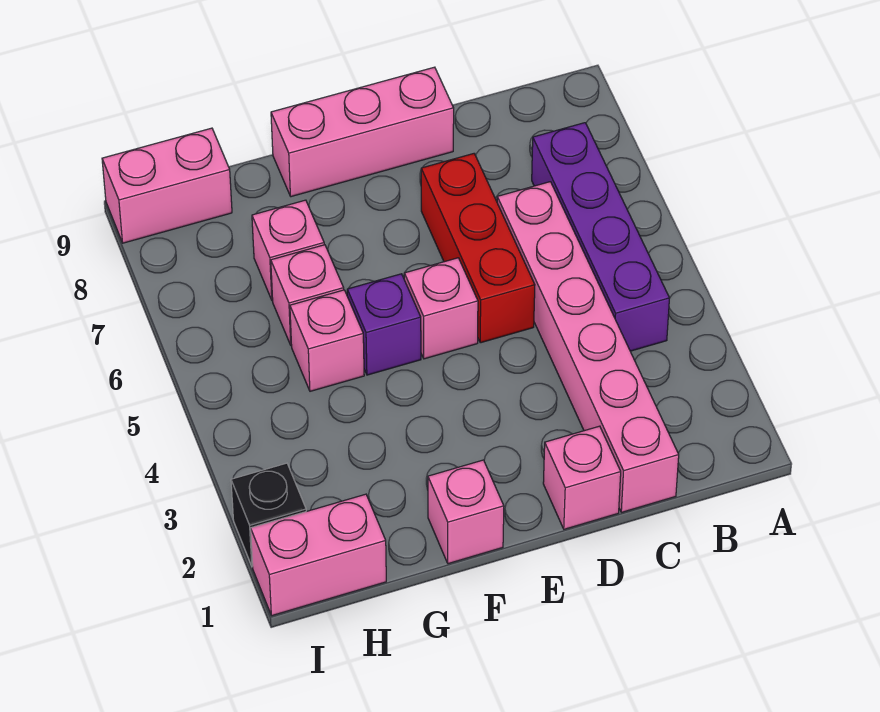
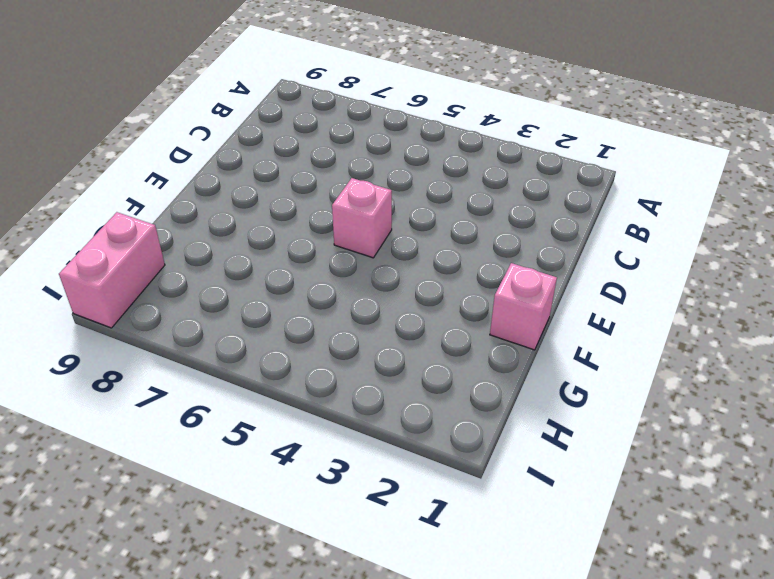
none -> purple 1x4 brick [532,123,669,351]
none -> pink 1x6 brick [497,182,679,512]
none -> pink 1x1 brick [543,426,621,529]

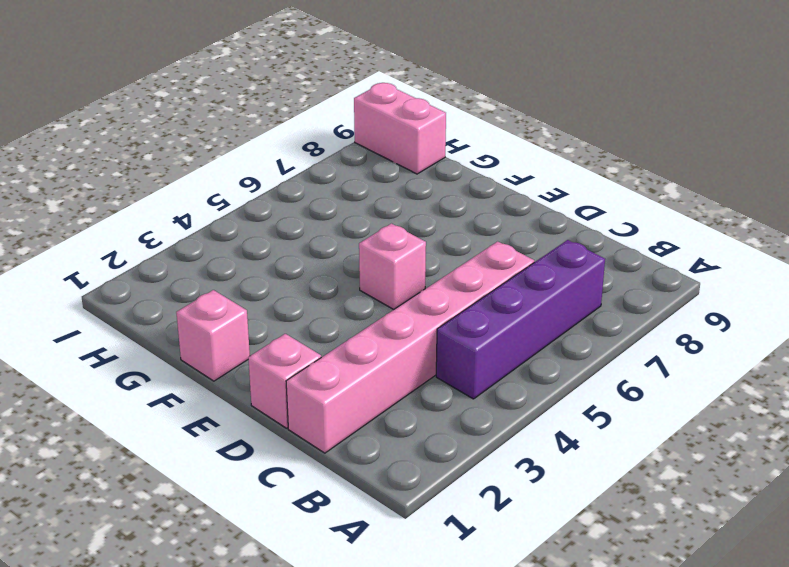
none -> red 1x3 brick [421,154,535,343]
none -> pink 1x3 brick [271,67,454,197]
none -> purple 1x1 brick [347,274,421,375]

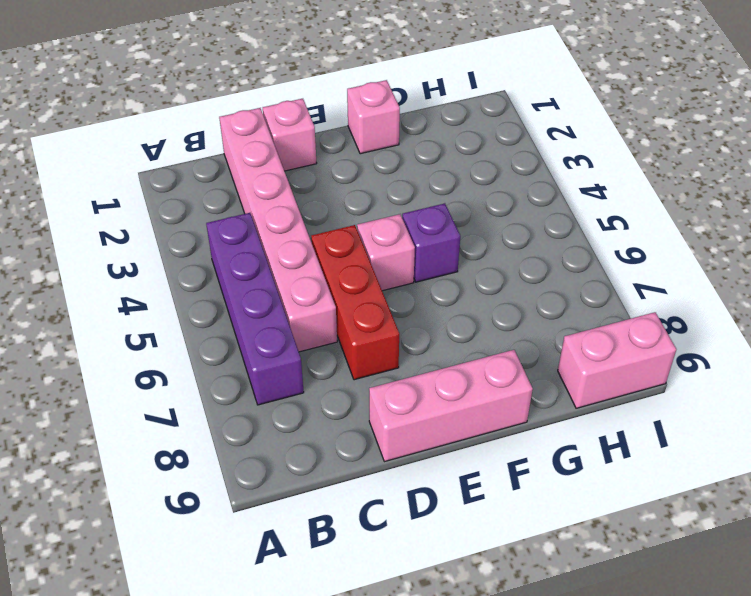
none -> pink 1x1 brick [290,290,364,391]
none -> pink 1x1 brick [271,245,344,346]
none -> pink 1x1 brick [252,200,324,301]

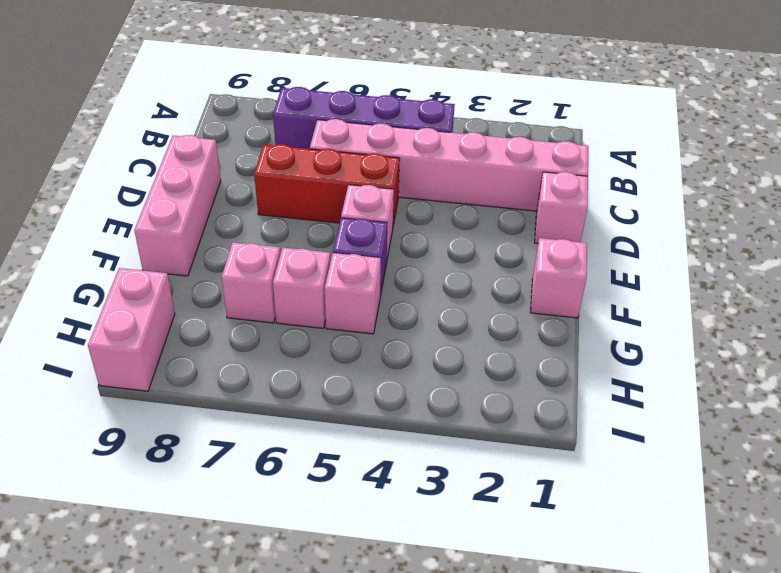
none -> pink 1x2 brick [251,494,386,616]
none -> black 1x1 brick [231,463,306,567]

